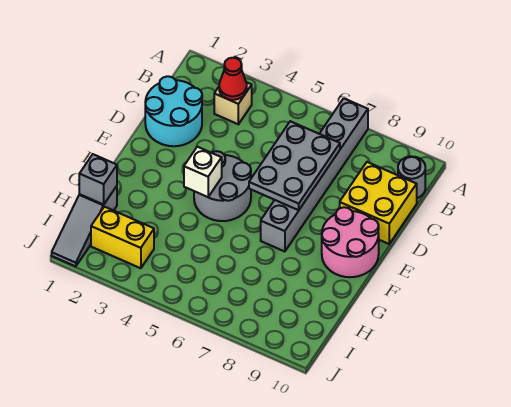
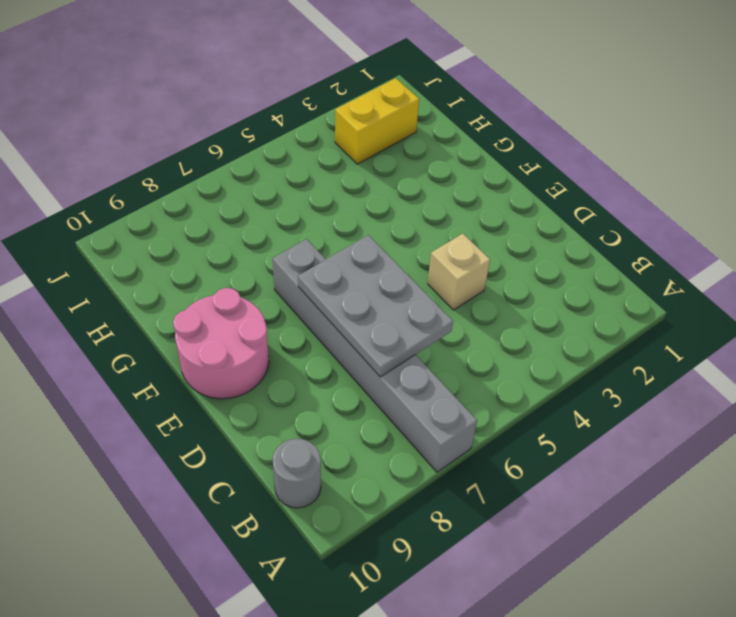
tan 1x1 brick [428,234,490,310] -> tan 1x1 brick moved to [214,82,252,124]
none -> cyan 2x2 round brick [145,76,202,146]
none -> yellow 2x2 brick [340,162,417,244]
none -> grey 2x2 round brick [194,151,251,221]

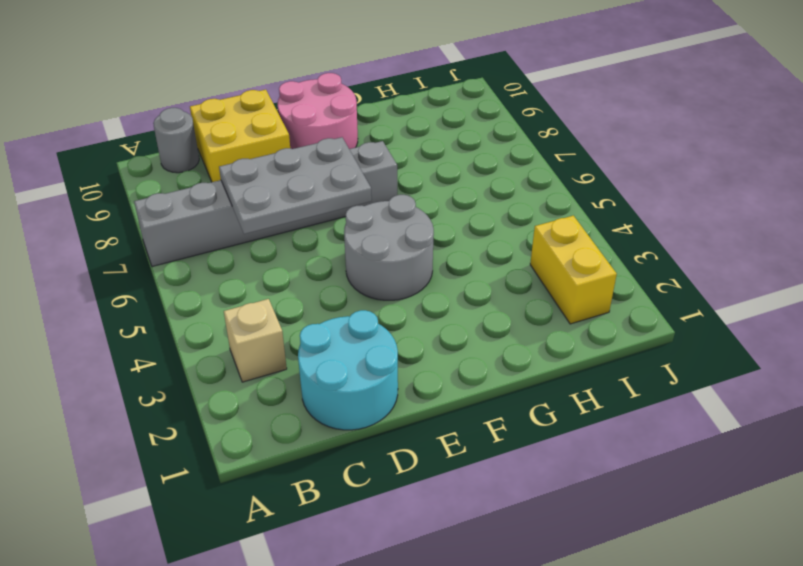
none -> grey 1x3 slope [52,186,117,266]
none -> red 1x1 cone [219,58,247,100]
none -> white 1x1 brick [184,147,222,197]

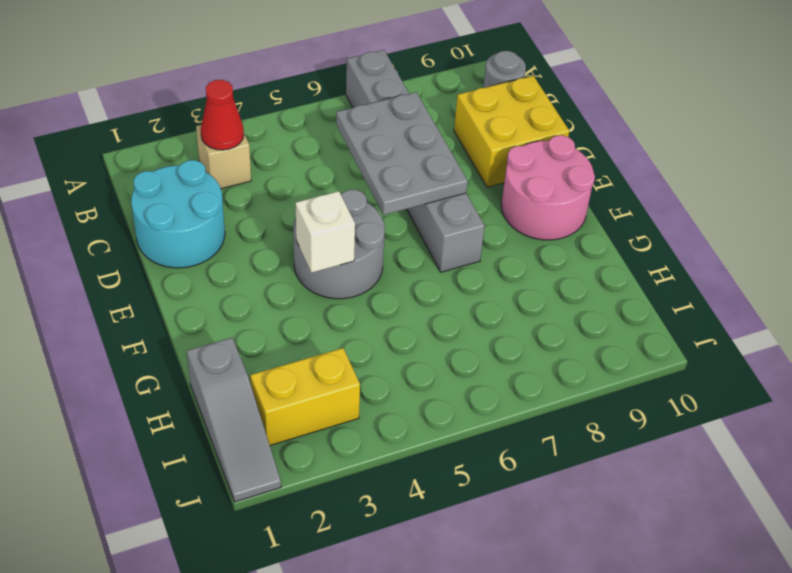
none -> grey 1x1 brick [79,154,117,205]

